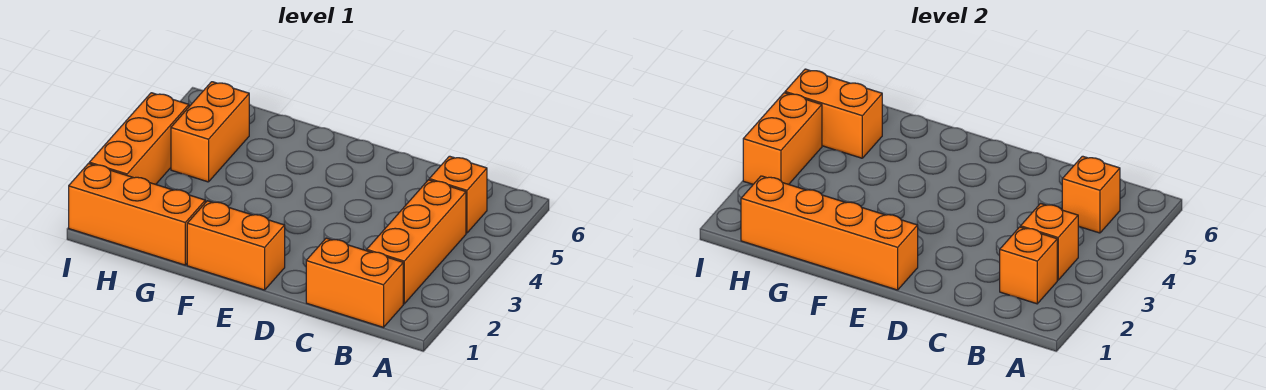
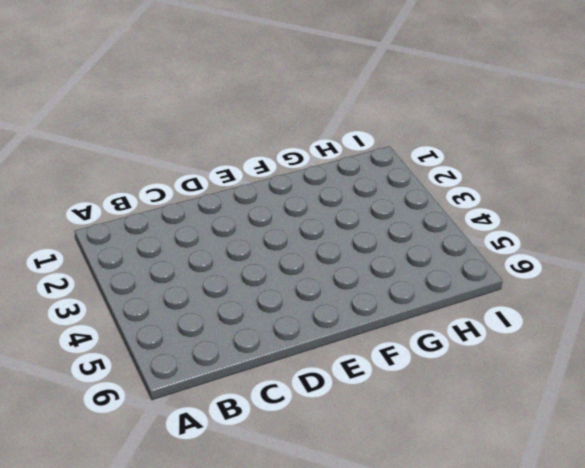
none -> orange 1x2 brick [306,238,403,327]
none -> orange 1x3 brick [367,180,466,304]
none -> orange 1x1 brick [429,156,487,233]

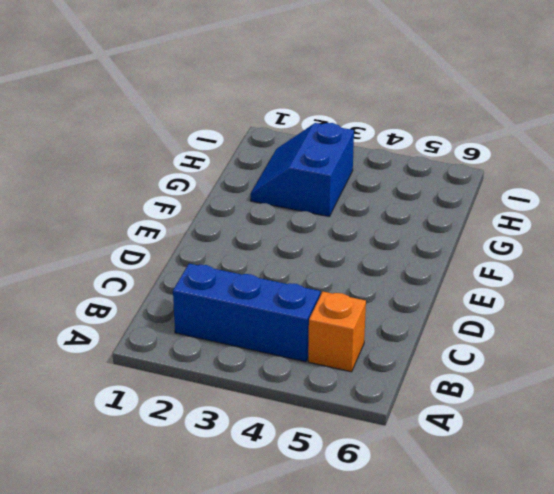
blue 1x3 brick [173,264,320,362] -> orange 1x3 brick [367,180,466,304]
blue 2x2 slope [251,123,354,216] -> none
none -> orange 1x2 brick [306,238,403,327]
none -> orange 1x2 brick [187,201,285,290]
none -> orange 1x3 brick [69,163,205,265]

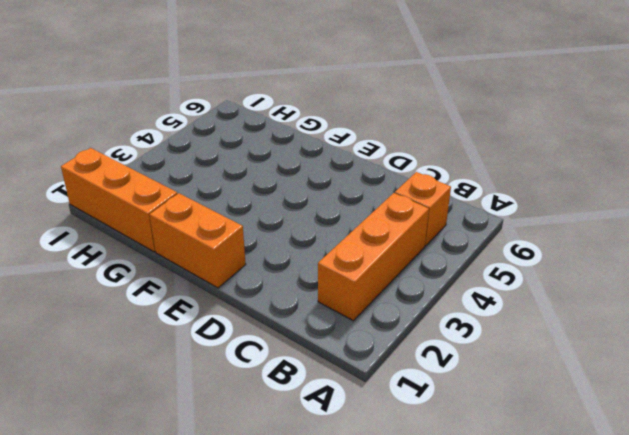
none -> orange 1x2 brick [306,238,403,327]
none -> orange 1x2 brick [171,82,249,182]
none -> orange 1x3 brick [89,93,189,184]

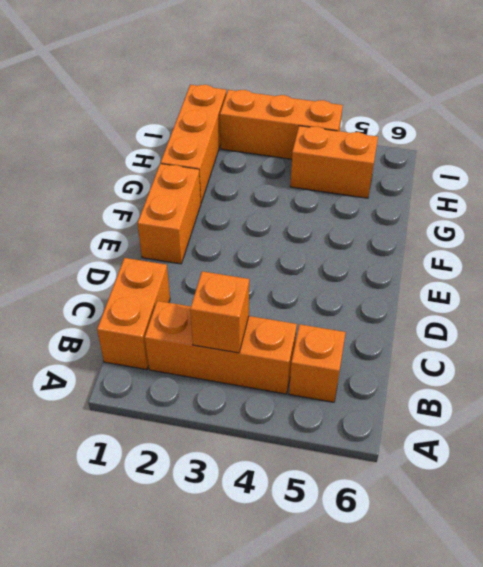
none -> orange 1x1 brick [1000,227,1057,304]
none -> orange 1x1 brick [1062,156,1120,233]
none -> orange 1x4 brick [741,176,918,290]

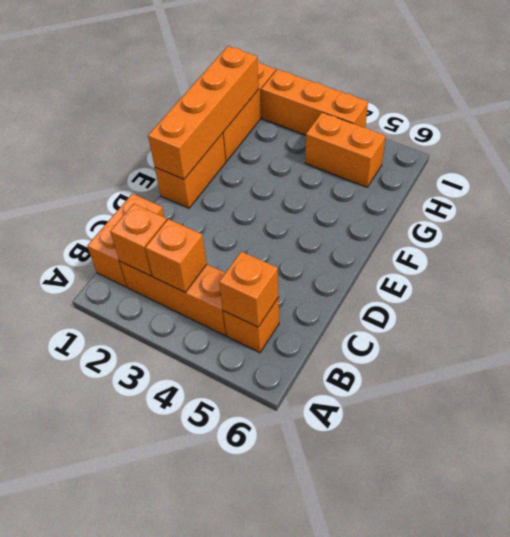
none -> orange 1x2 brick [785,69,882,158]
none -> orange 1x2 brick [743,93,822,184]

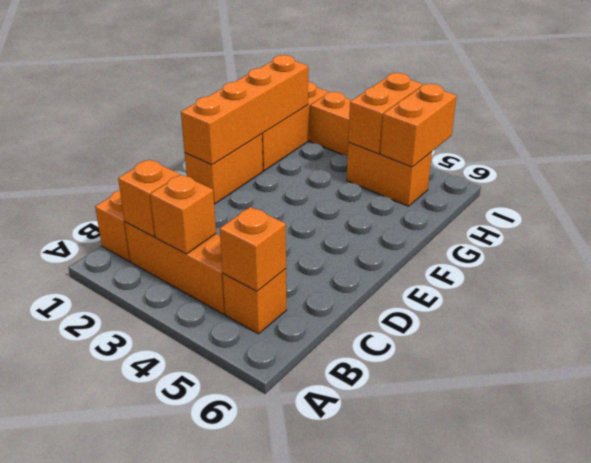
orange 1x2 brick [348,73,423,154] -> orange 1x2 brick turned to [743,93,822,184]

